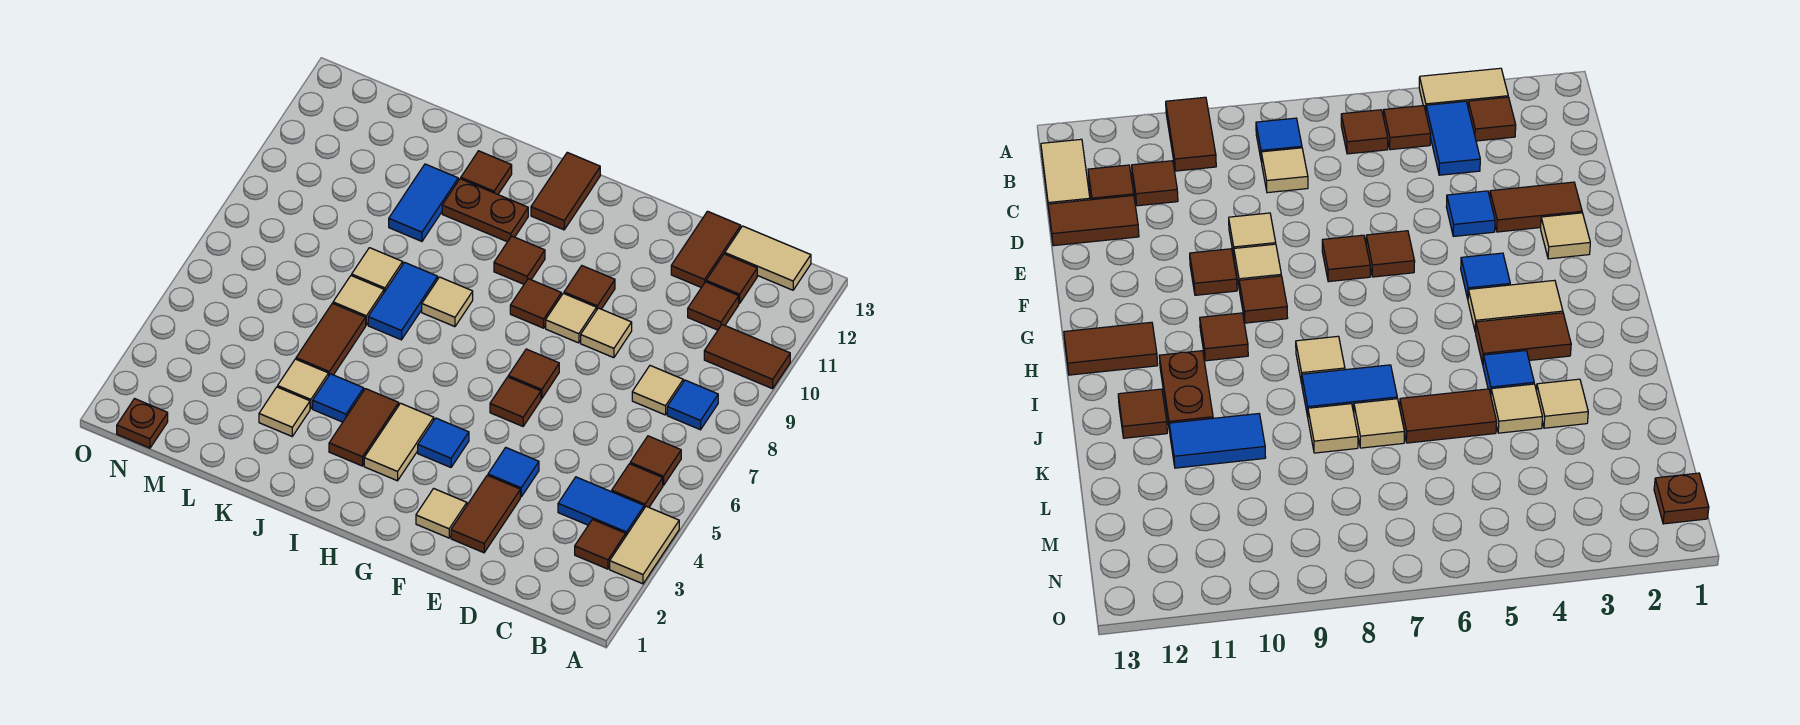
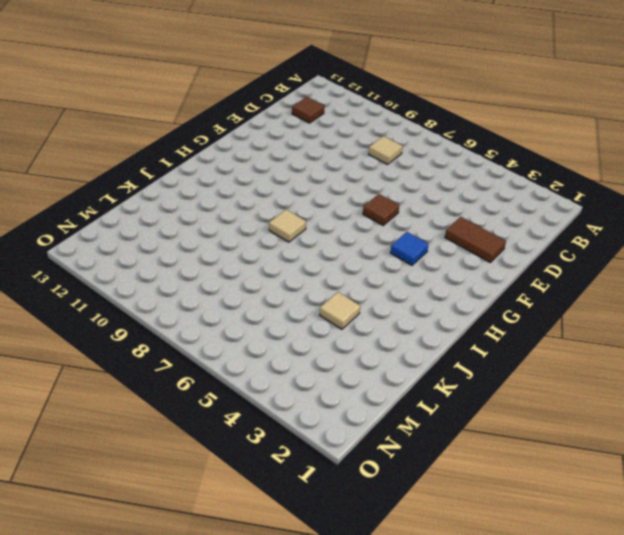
none -> tan 1x2 tile [610,506,679,584]
none -> brown 1x2 tile [704,324,790,389]
none -> brown 1x1 tile [575,520,626,569]
none -> blue 1x2 tile [558,477,644,535]

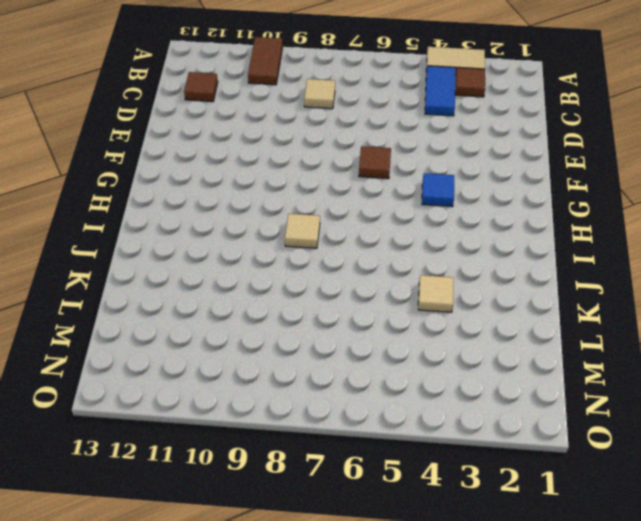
none -> brown 1x1 tile [612,464,663,508]
none -> brown 1x1 tile [630,436,681,485]
none -> blue 1x1 tile [667,380,718,430]
none -> tan 1x2 tile [725,226,811,290]

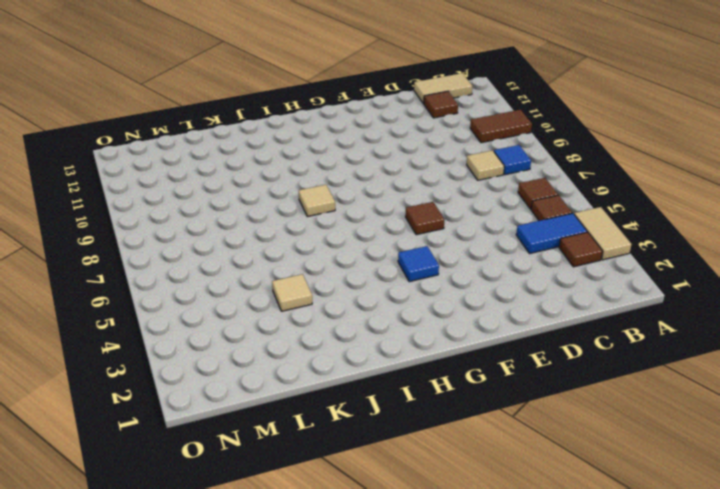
none -> brown 1x1 tile [688,282,739,330]
none -> brown 1x2 tile [671,211,741,288]
none -> brown 1x2 tile [451,475,520,553]
none -> blue 1x1 tile [488,448,539,497]

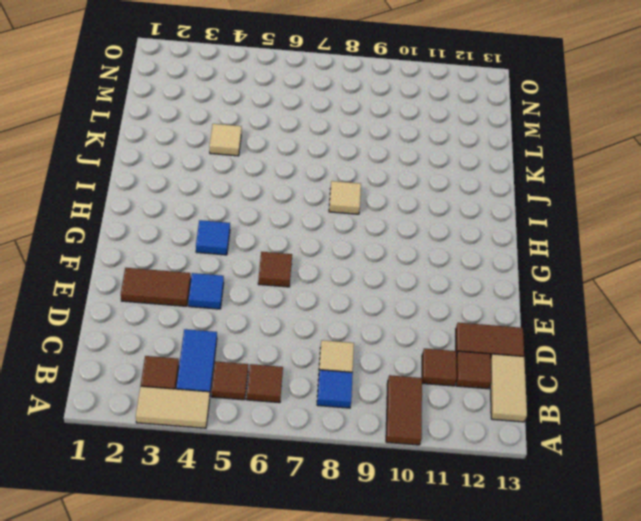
none -> tan 1x1 tile [581,308,632,358]
none -> tan 1x1 tile [416,489,467,538]
none -> brown 1x1 tile [508,349,559,399]
none -> tan 1x1 tile [546,293,597,343]

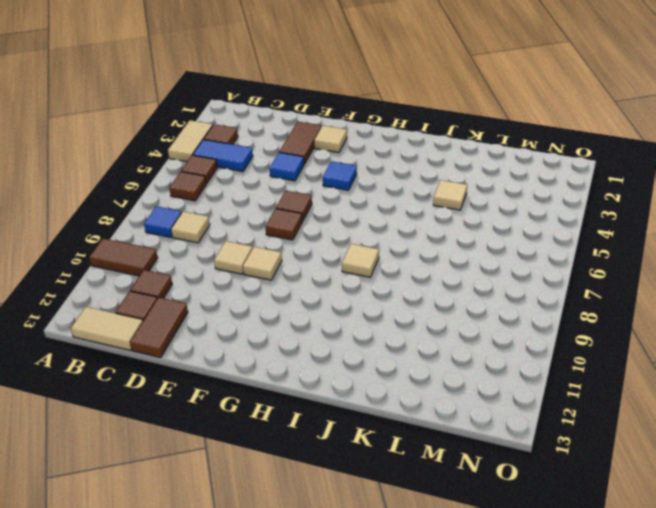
none -> brown 1x1 tile [564,266,615,309]
none -> brown 1x1 tile [510,279,561,328]
none -> tan 1x2 tile [364,403,434,481]
none -> brown 1x1 tile [494,236,545,284]

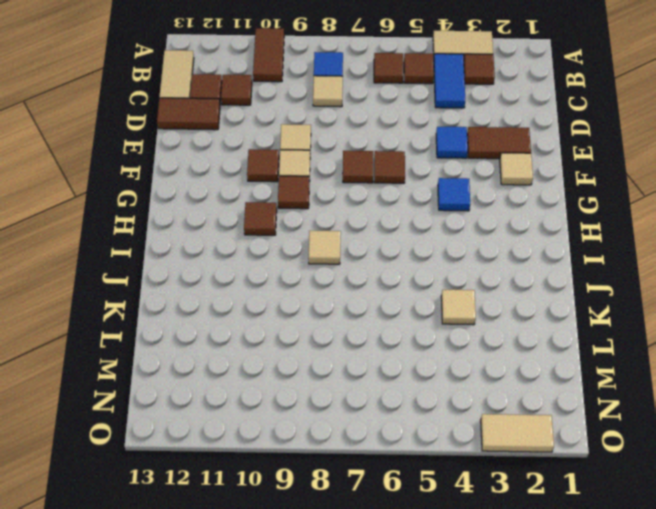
tan 1x2 tile [481,414,554,452] -> tan 1x2 tile moved to [364,403,434,481]
none -> brown 1x2 tile [531,152,600,230]
none -> brown 1x2 tile [329,389,399,466]
none -> brown 1x2 plate [442,179,528,242]
none -> blue 1x1 tile [313,374,364,422]

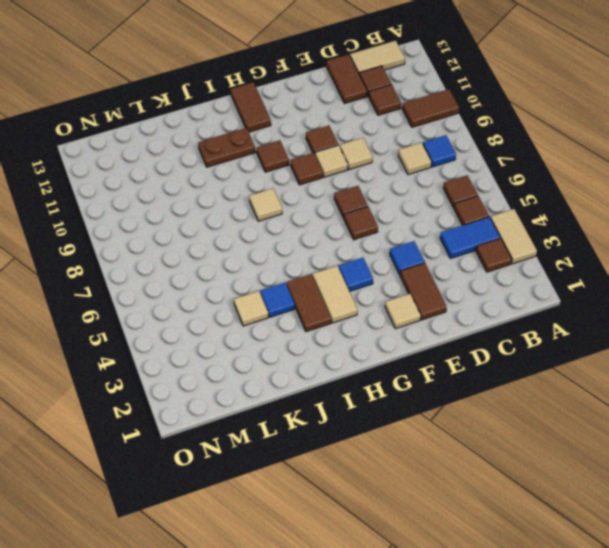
none -> blue 1x2 tile [368,262,438,340]
none -> brown 1x1 tile [461,151,512,194]
none -> tan 1x1 tile [259,387,310,436]
none -> brown 1x2 tile [296,303,366,375]

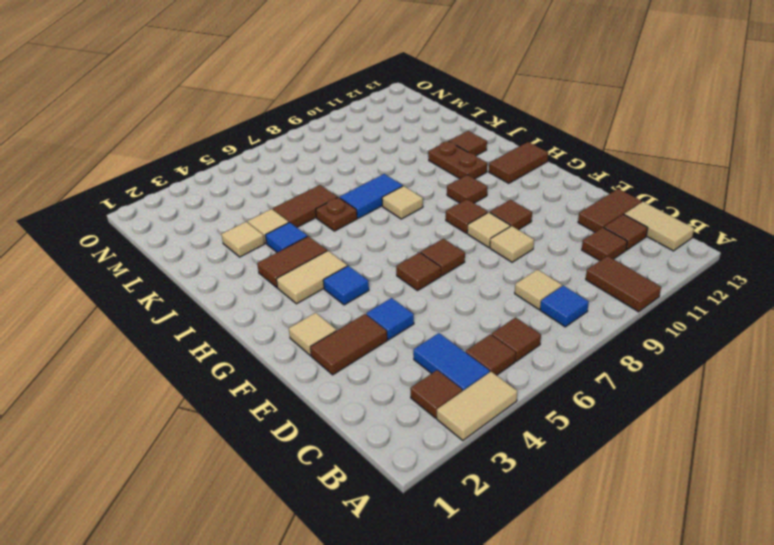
brown 1x1 plate [316,197,357,231] -> brown 1x1 plate moved to [117,399,168,448]
none -> tan 1x1 tile [333,276,384,325]
none -> tan 1x1 tile [352,248,403,292]
none -> blue 1x2 tile [389,164,458,241]

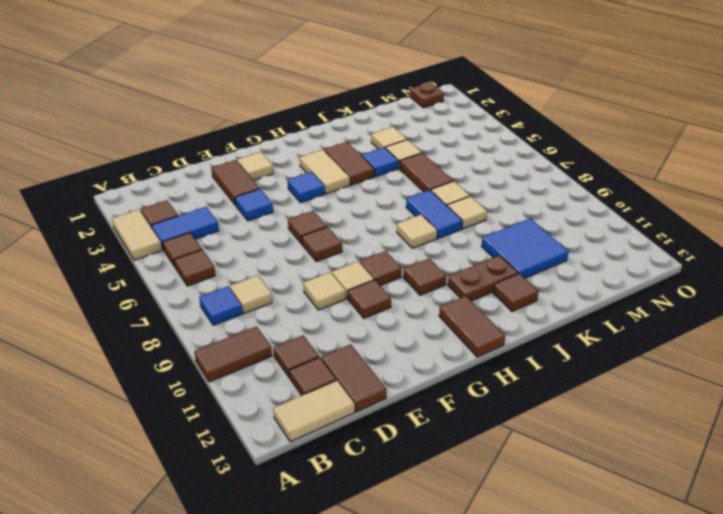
blue 2x2 tile [481,218,569,278] -> blue 1x2 tile [389,164,458,241]

